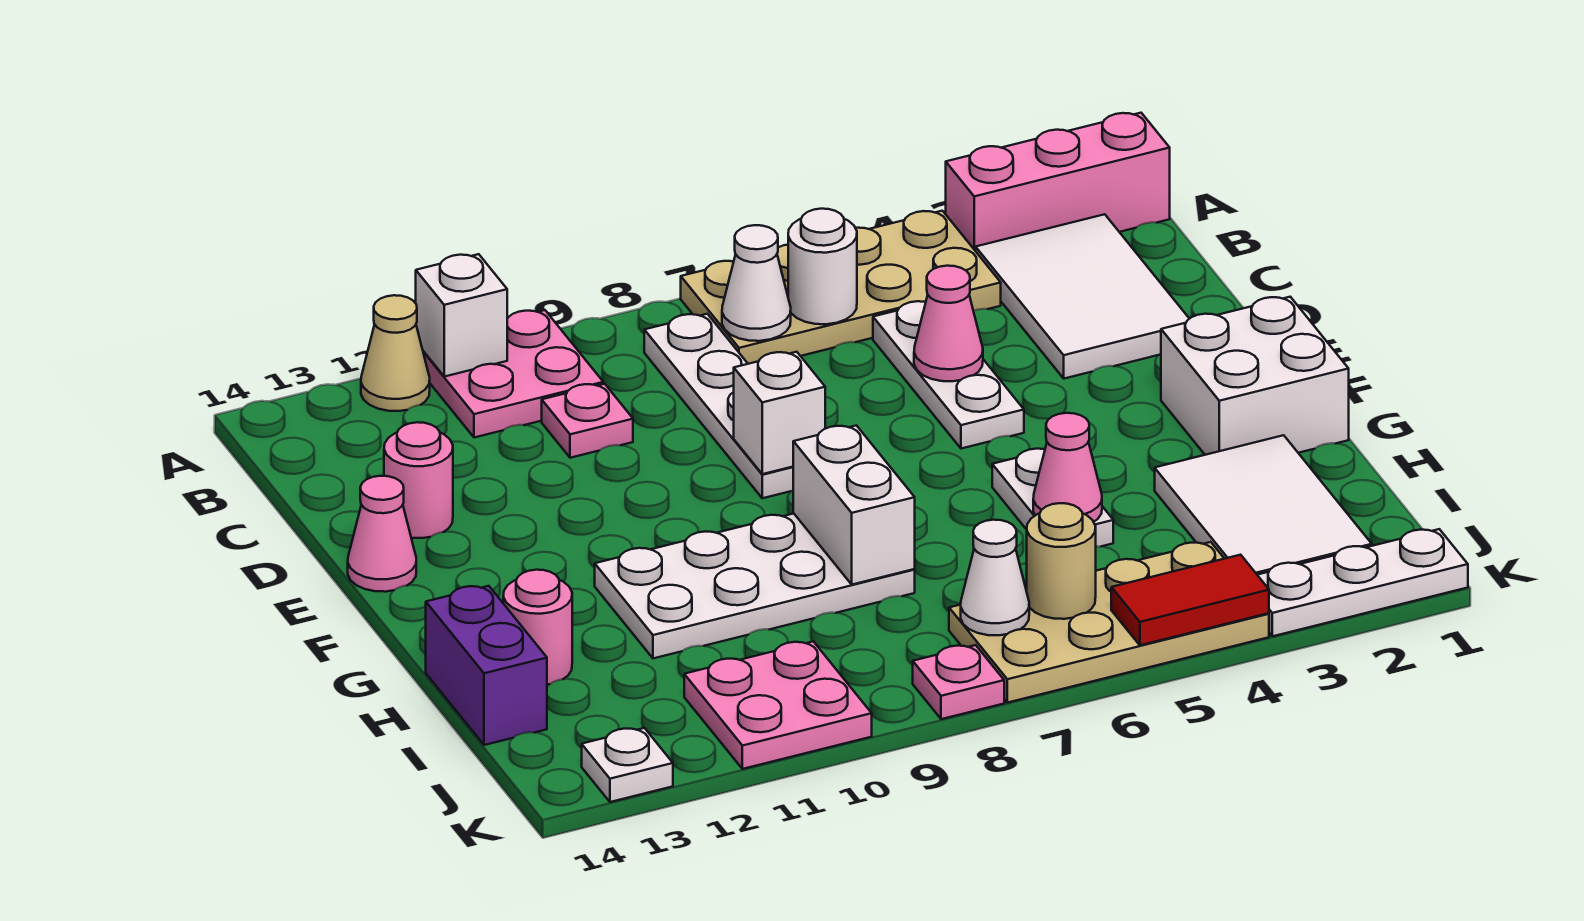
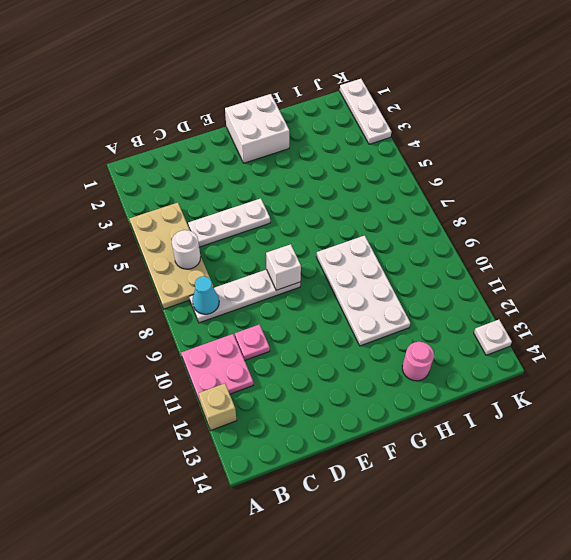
tan 1x1 brick [198,383,237,431] -> tan 1x1 cone [361,295,430,411]
cyan 1x1 cone [192,276,219,314] -> none
none -> pink 1x3 brick [946,113,1170,251]
none -> white 2x3 tile [976,214,1189,379]
none -> pink 1x1 round brick [384,422,453,538]
none -> pink 1x1 cone [348,476,416,592]

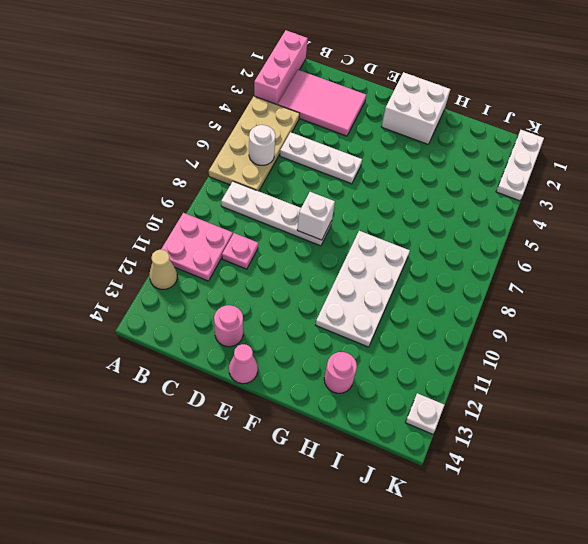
pink 2x3 tile [278,70,366,136] -> white 2x3 tile [976,214,1189,379]
none -> white 1x2 plate [992,449,1113,547]
none -> white 2x3 tile [1155,435,1372,575]
none -> purple 1x2 brick [426,586,547,745]
none -> tan 2x4 plate [949,542,1269,703]

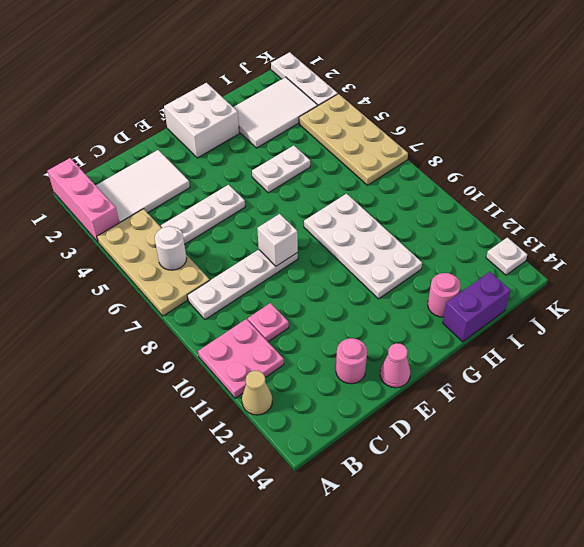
none -> pink 2x2 plate [684,641,872,769]
none -> pink 1x1 plate [913,645,1004,719]
none -> white 1x1 brick [416,254,507,377]
none -> white 1x1 cone [722,225,791,341]

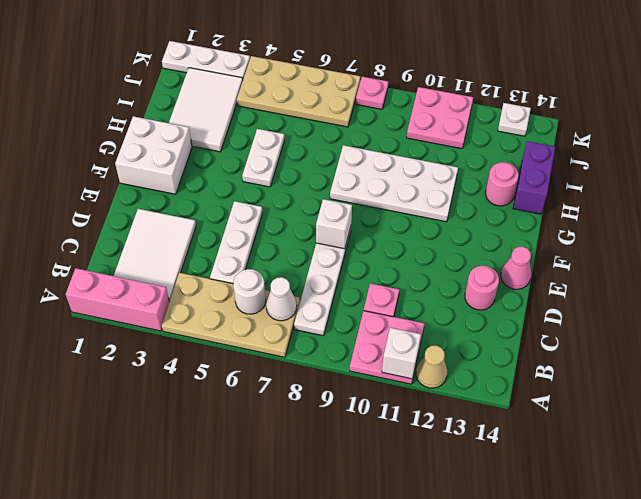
none -> pink 1x1 cone [914,266,983,381]
none -> white 1x2 brick [793,425,915,585]
none -> pink 1x1 cone [1033,413,1102,522]
none -> tan 1x1 round brick [1027,503,1096,619]

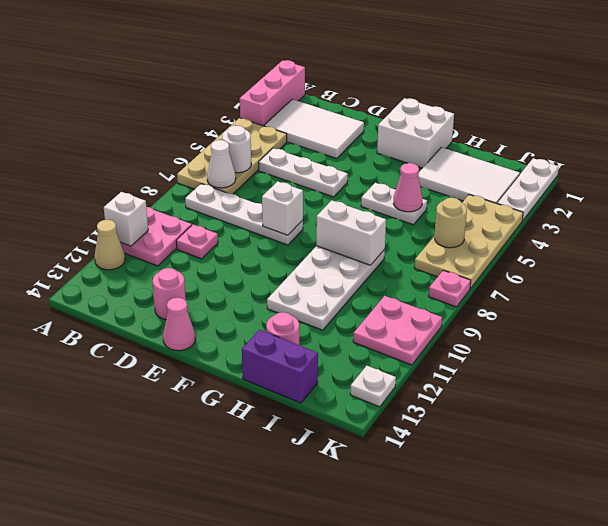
none -> pink 1x1 cone [914,266,983,381]
none -> white 1x1 cone [961,520,1029,635]
none -> red 1x2 tile [1111,555,1269,645]

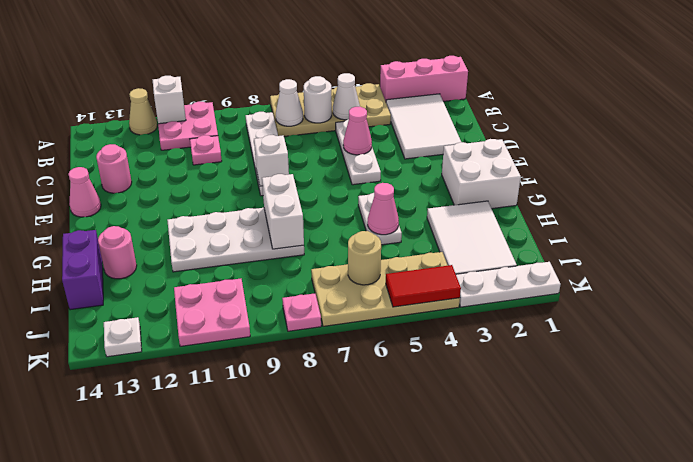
white 1x1 cone [333,73,360,120] -> white 1x1 cone moved to [961,520,1029,635]

